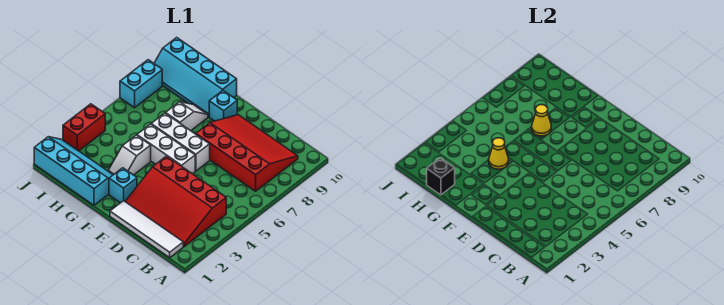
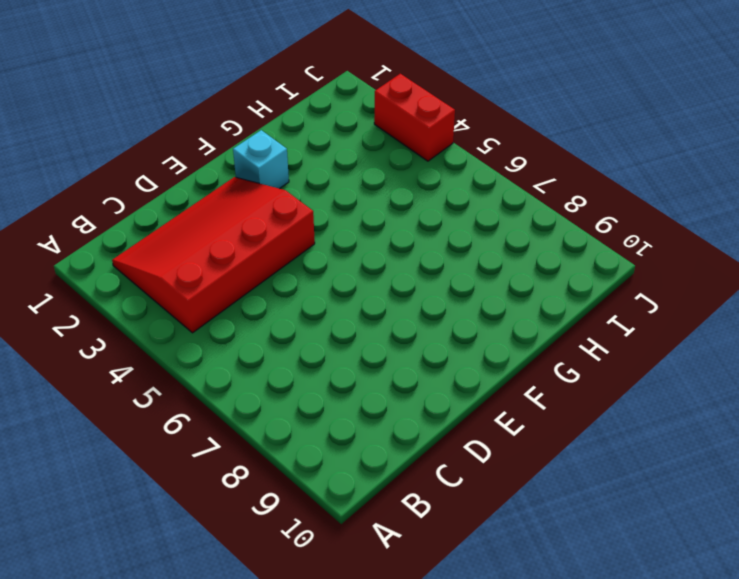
none -> white 1x4 tile [110,201,183,258]
none -> red 3x4 slope [196,115,298,191]
none -> white 1x3 brick [137,124,195,174]

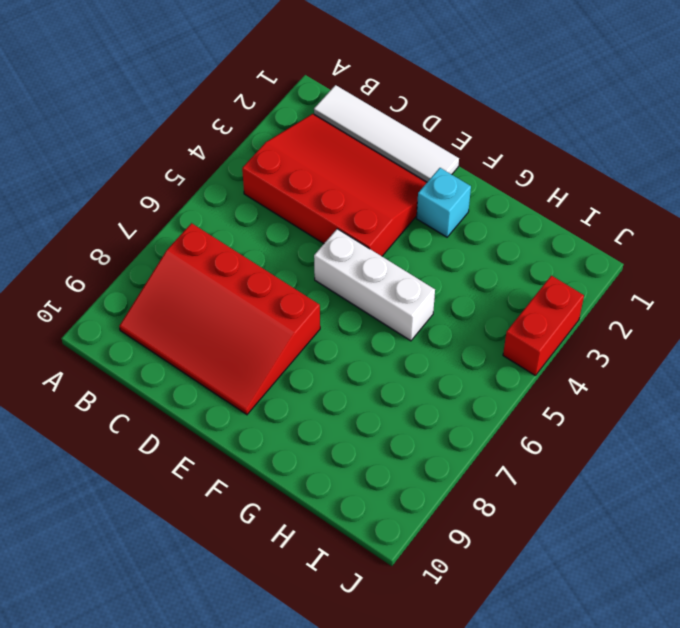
none -> white 1x3 brick [151,113,210,171]
none -> cyan 1x1 brick [209,91,237,121]
none -> cyan 2x4 slope [34,137,113,205]

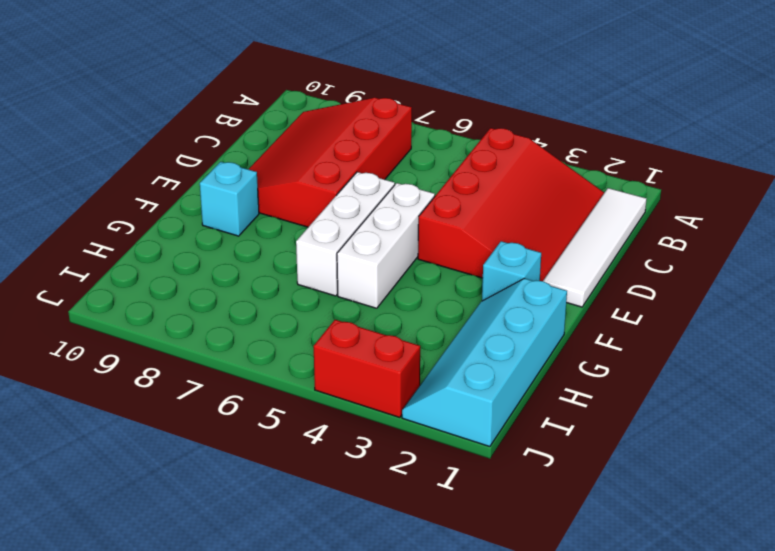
none -> white 1x2 slope [108,135,151,175]
none -> white 1x2 slope [166,102,208,131]
none -> cyan 2x4 slope [154,38,237,117]

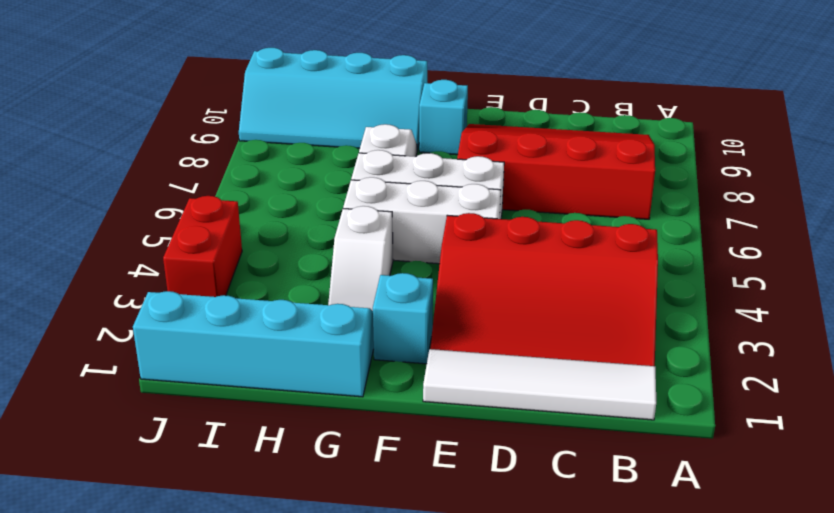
none -> cyan 1x2 brick [120,60,162,108]
none -> yellow 1x1 cone [489,138,508,169]
none -> yellow 1x1 cone [532,105,551,136]

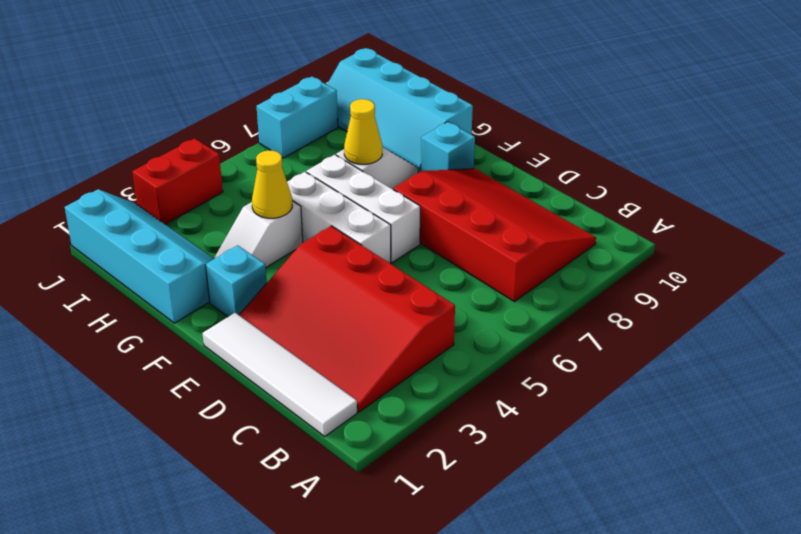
none -> black 1x1 brick [427,158,455,195]

